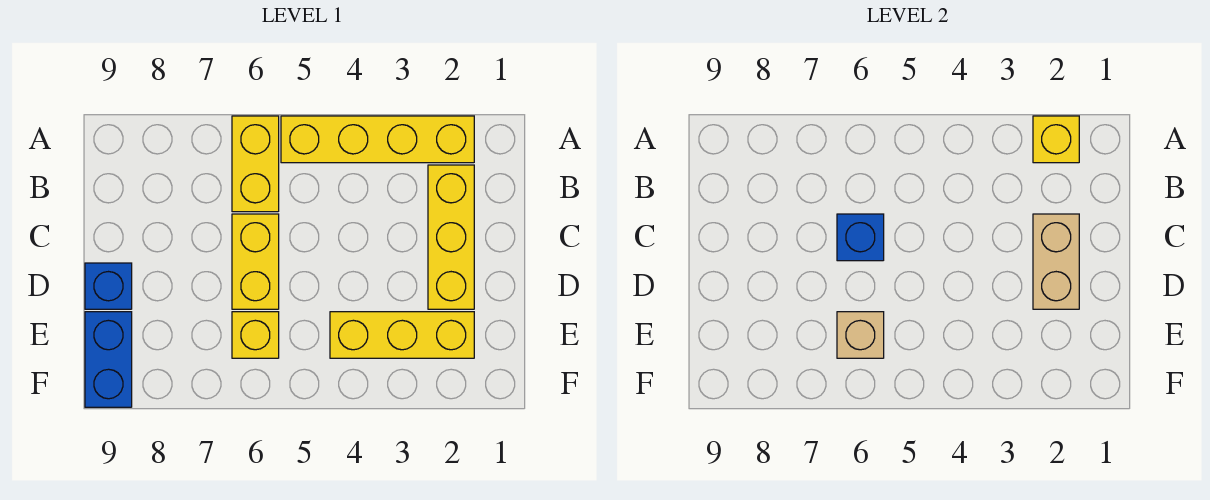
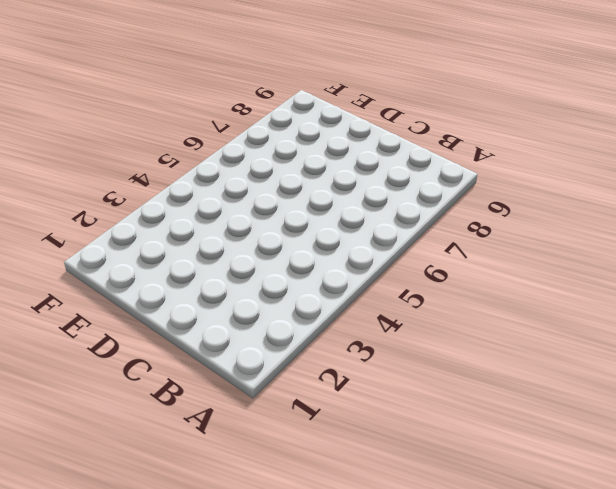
none -> yellow 1x4 brick [281,116,474,163]
none -> yellow 1x2 brick [232,116,279,212]
none -> yellow 1x3 brick [428,165,474,309]

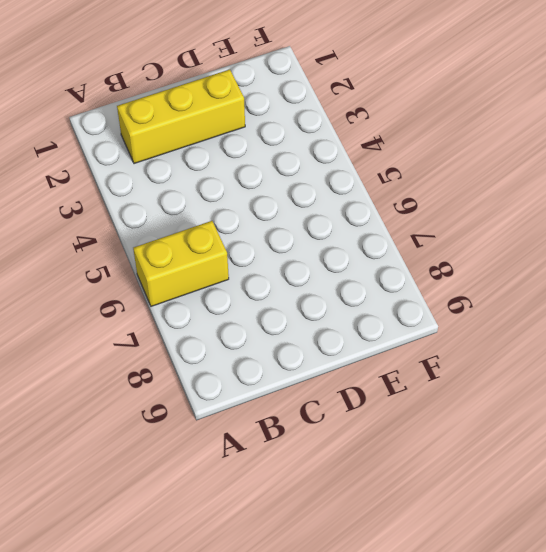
none -> yellow 1x4 brick [281,116,474,163]
none -> yellow 1x2 brick [232,214,279,309]
none -> blue 1x1 brick [85,263,132,309]

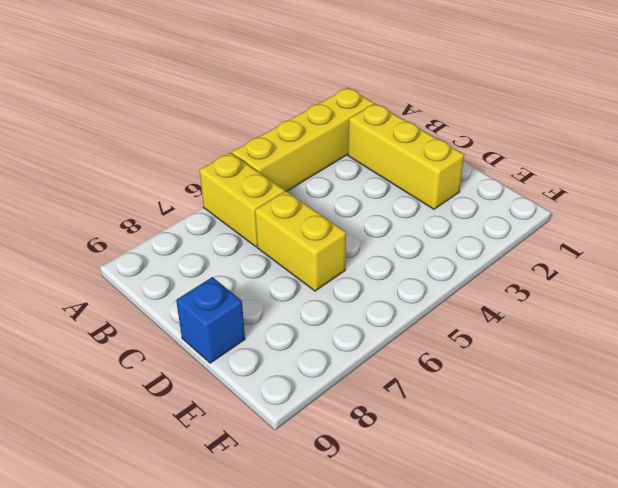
none -> yellow 1x3 brick [330,312,474,358]
none -> yellow 1x1 brick [232,312,279,358]
none -> blue 1x2 brick [85,312,132,407]

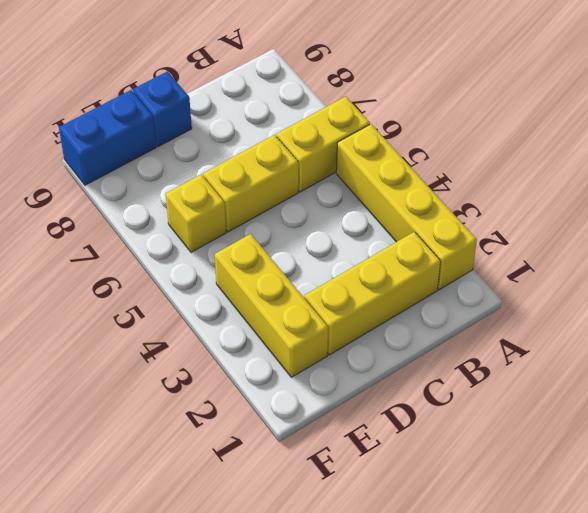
none -> yellow 1x1 brick [1033,116,1079,163]
none -> tan 1x2 brick [1033,214,1079,309]
none -> blue 1x1 brick [837,214,884,261]

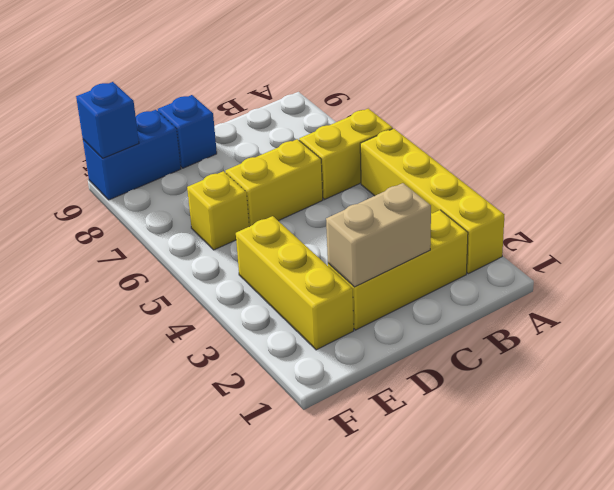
blue 1x1 brick [76,82,139,158] -> blue 1x1 brick moved to [837,214,884,261]
none -> yellow 1x1 brick [1033,116,1079,163]
none -> tan 1x1 brick [837,312,884,358]

